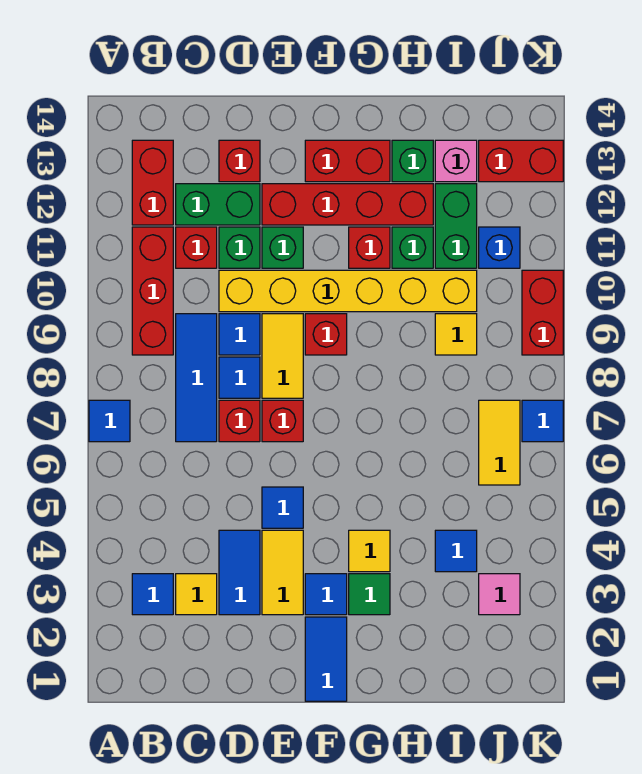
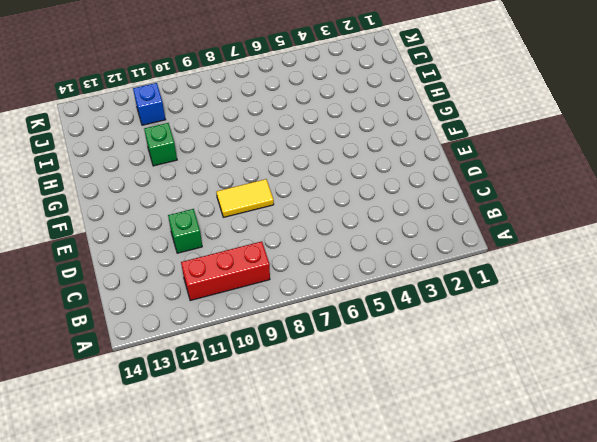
none -> blue 1x1 tile [89,400,130,442]
none -> blue 1x1 tile [132,574,173,615]
none -> red 1x2 brick [132,140,173,225]
none -> yellow 1x1 tile [176,574,217,615]

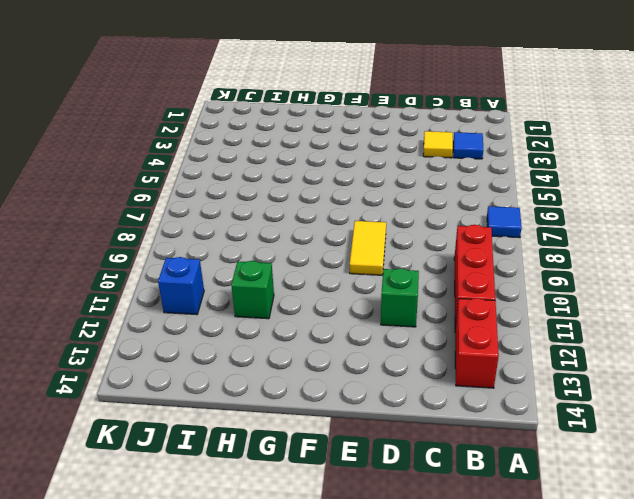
none -> blue 1x3 tile [176,314,217,442]
none -> red 1x1 brick [176,227,217,268]
none -> green 1x2 brick [176,184,260,225]
none -> blue 1x2 tile [219,530,260,615]

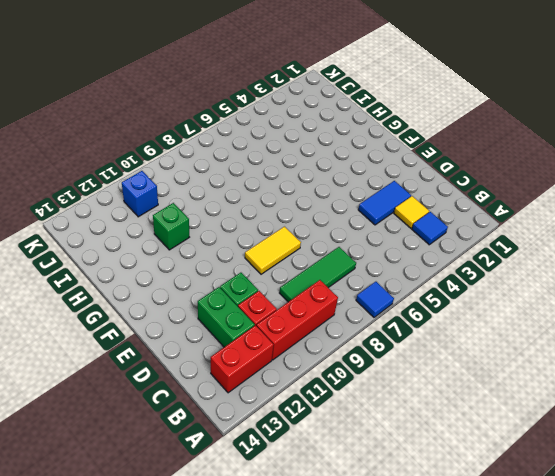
green 1x3 tile [280,247,356,302] -> blue 1x3 tile [176,314,217,442]
none -> red 1x1 brick [219,400,260,442]
none -> blue 1x1 tile [219,357,260,398]
none -> blue 1x1 tile [219,314,260,355]
none -> yellow 1x6 brick [219,270,477,312]

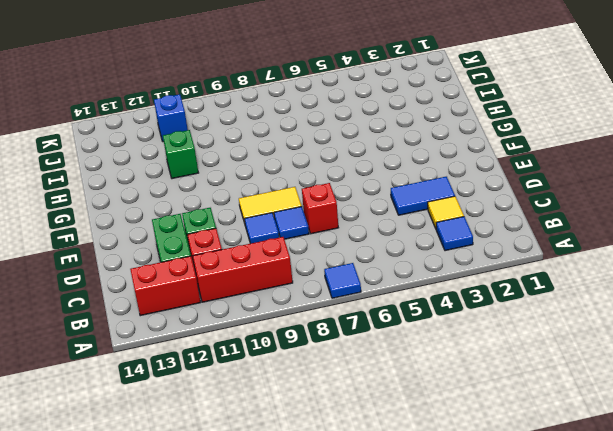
none -> blue 1x3 tile [176,314,217,442]
none -> yellow 1x6 brick [219,270,477,312]
none -> red 1x1 brick [219,140,260,182]
none -> yellow 1x2 tile [262,530,303,615]

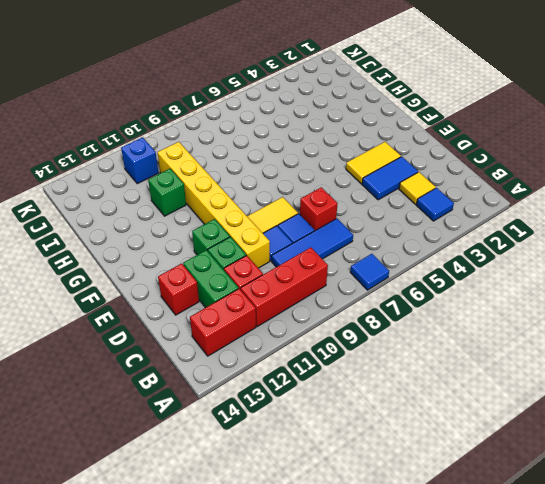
none -> blue 1x1 tile [262,487,303,528]
none -> red 1x1 brick [262,400,303,442]
none -> red 1x4 brick [262,184,433,225]
none -> blue 1x2 tile [305,617,347,701]

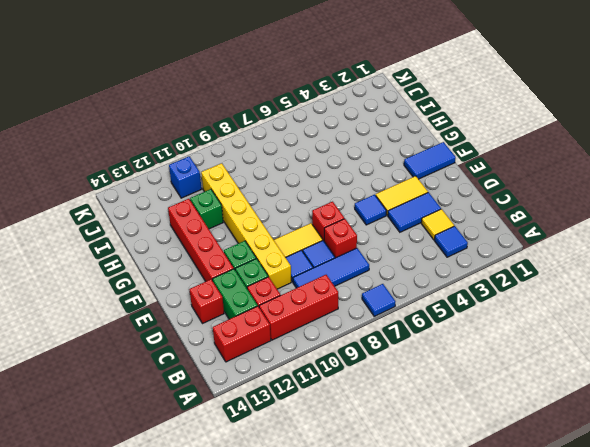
none -> blue 1x1 tile [305,574,347,615]
none -> red 1x1 brick [305,314,347,355]
none -> red 1x2 brick [305,140,390,182]
none -> green 1x1 tile [349,574,390,615]

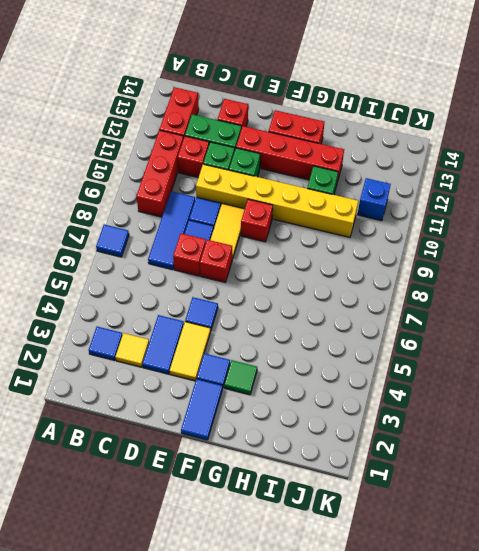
none -> yellow 1x1 tile [349,530,390,572]
none -> red 1x1 brick [349,227,390,268]
none -> green 1x1 brick [392,140,433,182]
none -> blue 1x1 tile [435,530,477,572]

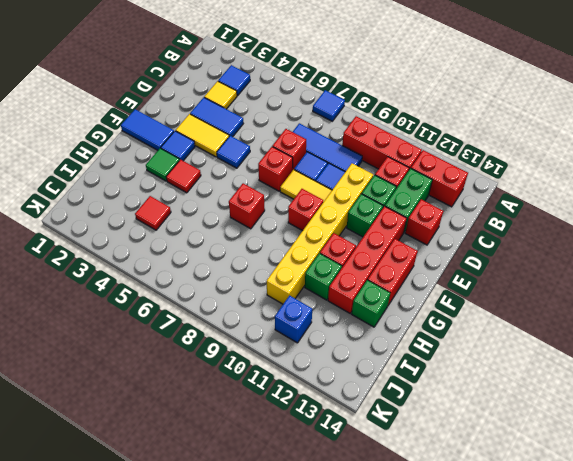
red 1x1 tile [166,159,201,193] -> yellow 1x1 tile [349,530,390,572]
red 1x1 brick [229,183,265,229] -> none
red 1x1 tile [135,196,171,230] -> blue 1x1 tile [435,530,477,572]
none -> yellow 1x1 tile [435,314,477,355]
none -> green 1x2 brick [435,184,477,268]
none -> pink 1x1 brick [435,140,477,182]
none -> pink 1x1 tile [479,574,520,615]

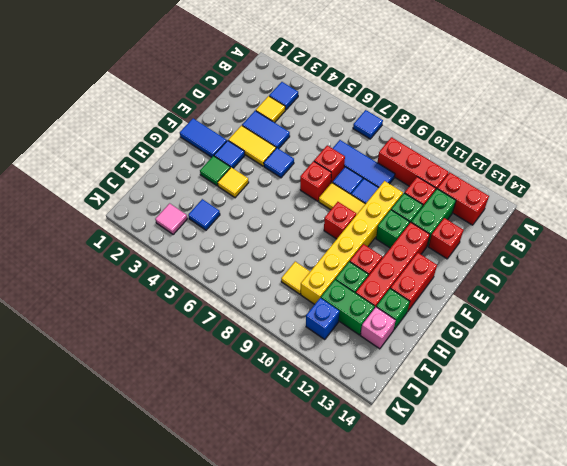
none -> yellow 1x2 tile [479,400,520,485]
none -> red 1x2 brick [479,140,563,182]
none -> blue 1x1 tile [522,400,563,442]
none -> red 1x2 brick [522,270,563,355]

